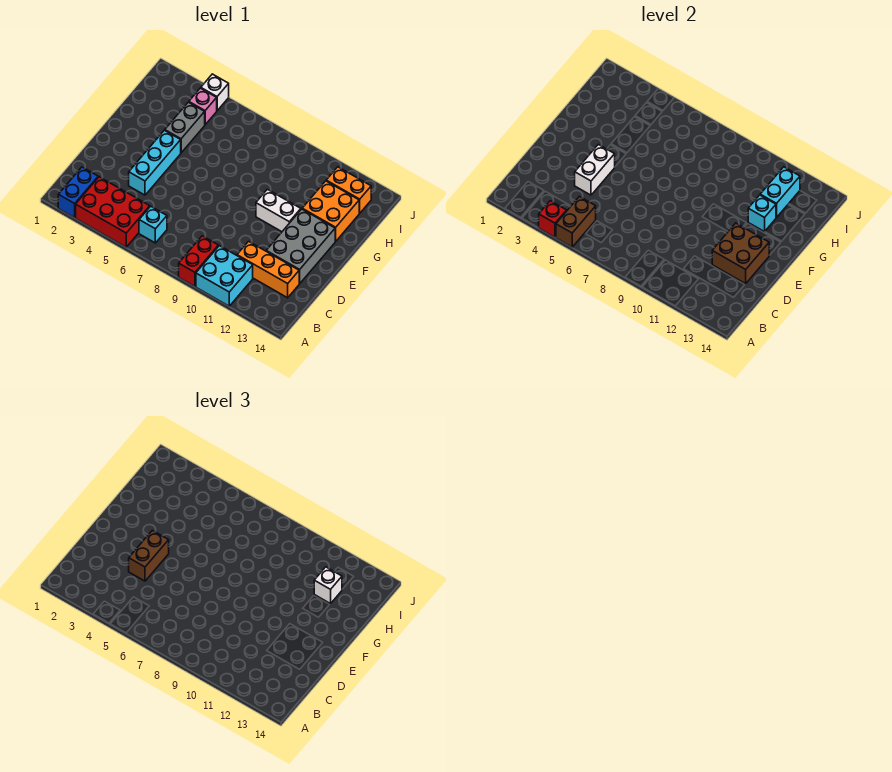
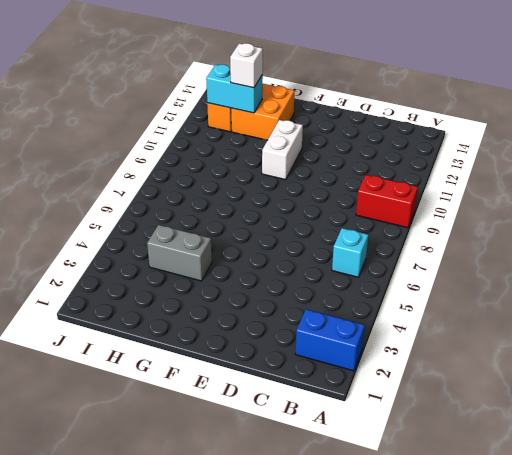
none -> red 2x3 brick [76,177,150,247]
none -> cyan 2x2 brick [196,246,253,306]
none -> orange 1x3 brick [237,241,300,298]

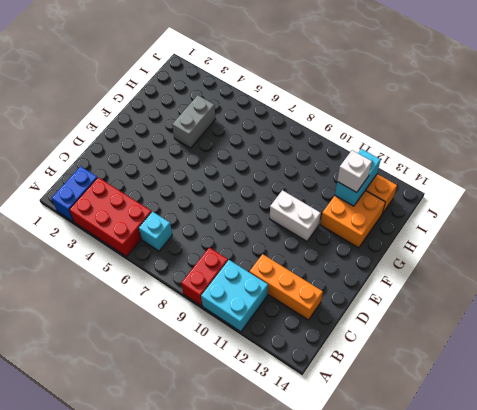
none -> cyan 1x3 brick [129,130,181,195]
none -> grey 2x3 brick [266,209,336,283]
none -> pink 1x1 brick [189,88,217,125]

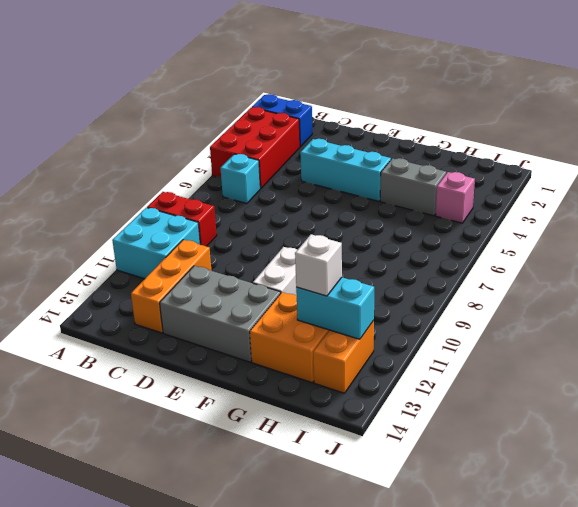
none -> white 1x1 brick [201,74,229,111]
none -> red 1x1 brick [539,201,567,237]
none -> brown 1x2 brick [556,197,596,247]

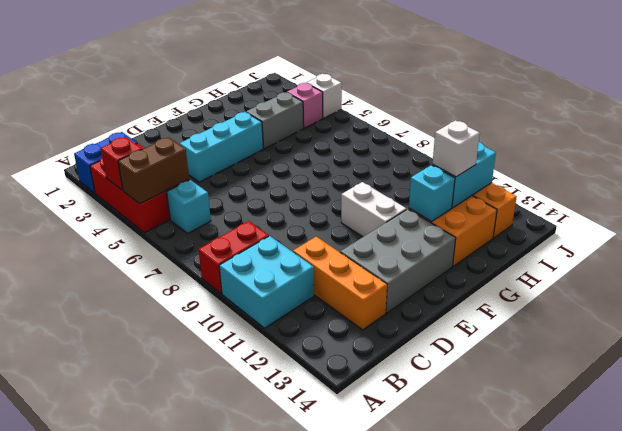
none -> white 1x2 brick [575,144,615,195]
none -> brown 2x2 brick [712,223,769,284]
none -> brown 1x2 brick [129,530,169,581]

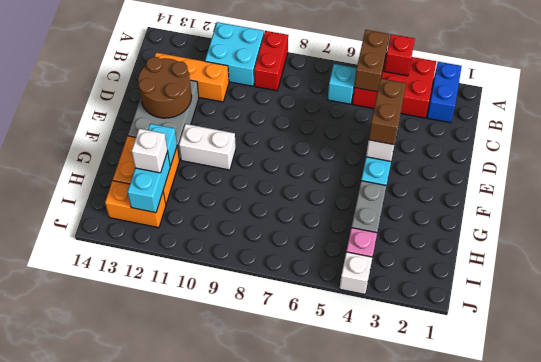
brown 2x2 round brick [138,57,192,118] -> brown 2x2 brick [712,223,769,284]

